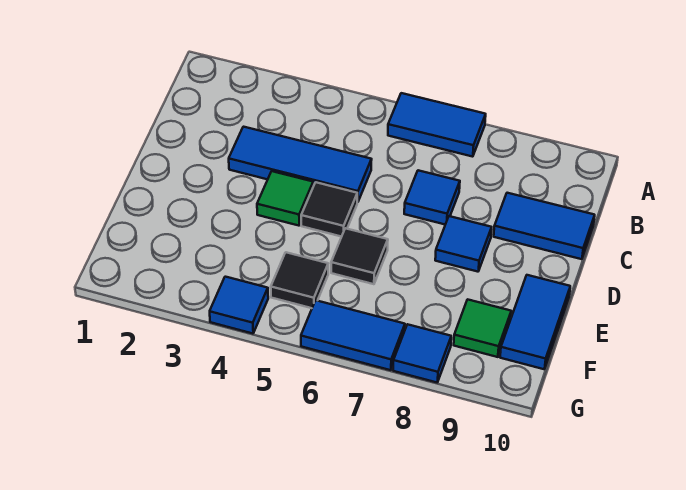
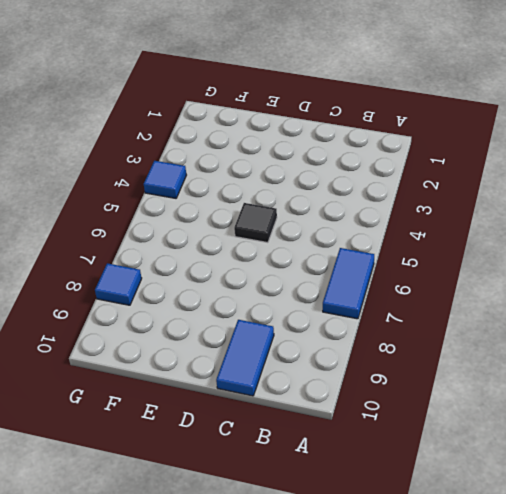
none -> blue 1x3 tile [229,127,372,202]
none -> blue 1x1 tile [404,170,460,225]
none -> green 1x1 tile [257,171,313,226]

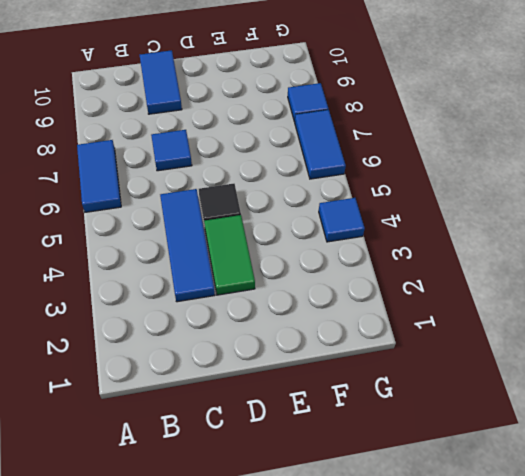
green 1x2 tile [204,215,255,295] -> green 1x1 tile [257,171,313,226]
none -> blue 1x1 tile [435,216,492,272]
none -> black 1x1 tile [331,228,388,284]
none -> blue 1x2 tile [500,275,570,369]

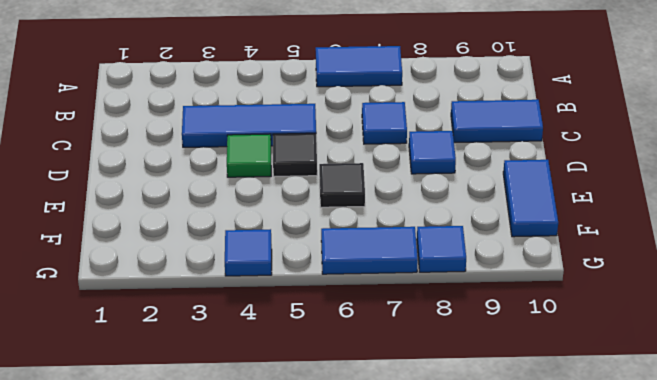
none -> black 1x1 tile [271,252,328,308]
none -> green 1x1 tile [454,299,511,357]

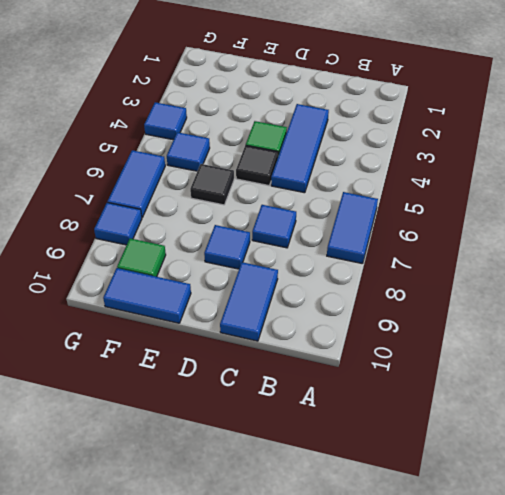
blue 1x1 tile [167,132,210,171] -> black 1x1 tile [271,252,328,308]

